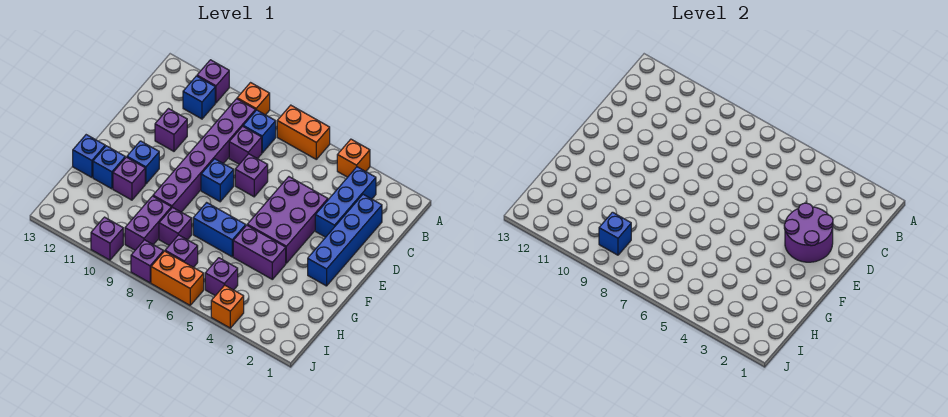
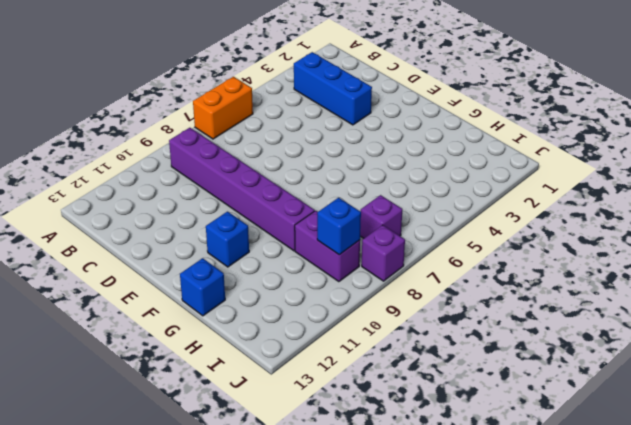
none -> orange 1x1 brick [337,139,370,177]
none -> orange 1x1 brick [237,83,270,115]
none -> purple 1x1 brick [197,60,229,103]
none -> blue 1x1 brick [243,110,276,153]

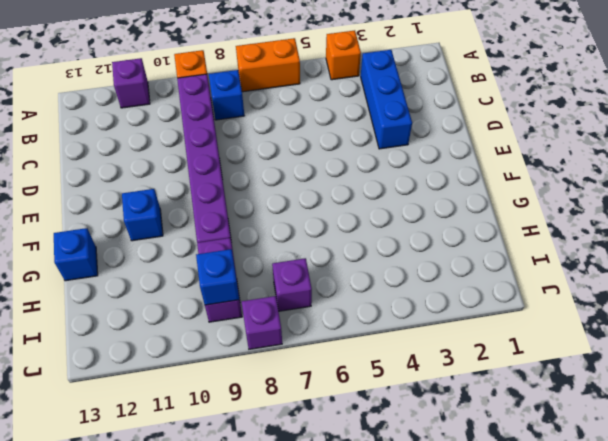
none -> blue 1x1 brick [183,76,215,119]
none -> blue 1x4 brick [308,194,382,286]
none -> purple 1x1 brick [229,126,262,164]
none -> purple 2x3 brick [247,177,328,263]

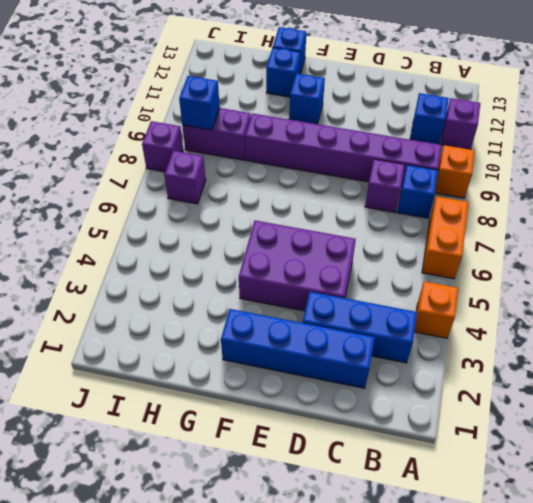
none -> purple 1x1 brick [235,154,268,197]
none -> purple 1x1 brick [155,109,187,151]
none -> blue 1x1 brick [201,159,234,202]
none -> purple 1x2 brick [233,225,286,279]

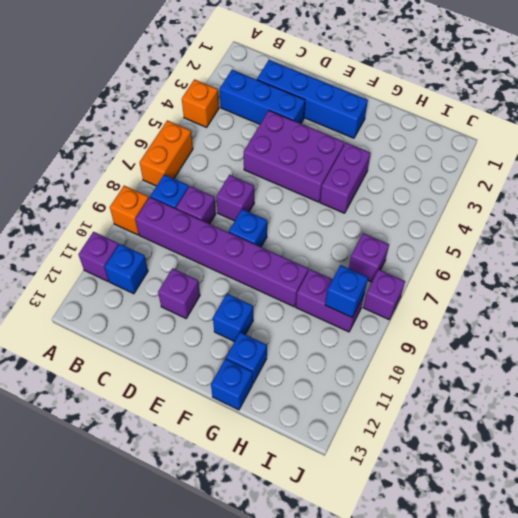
none -> blue 1x2 brick [193,203,246,257]
none -> purple 1x1 brick [113,157,145,200]
none -> purple 1x1 brick [159,207,192,245]
none -> purple 1x1 brick [205,258,238,296]

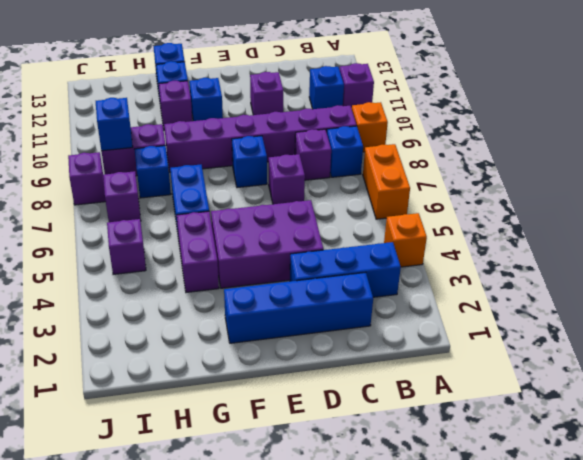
blue 1x1 brick [134,146,171,198] -> purple 1x1 brick [159,207,192,245]
none -> orange 1x1 brick [211,285,244,328]
none -> orange 1x2 brick [151,251,204,305]
none -> purple 1x1 brick [91,217,123,260]
none -> purple 2x2 round brick [784,203,833,262]

